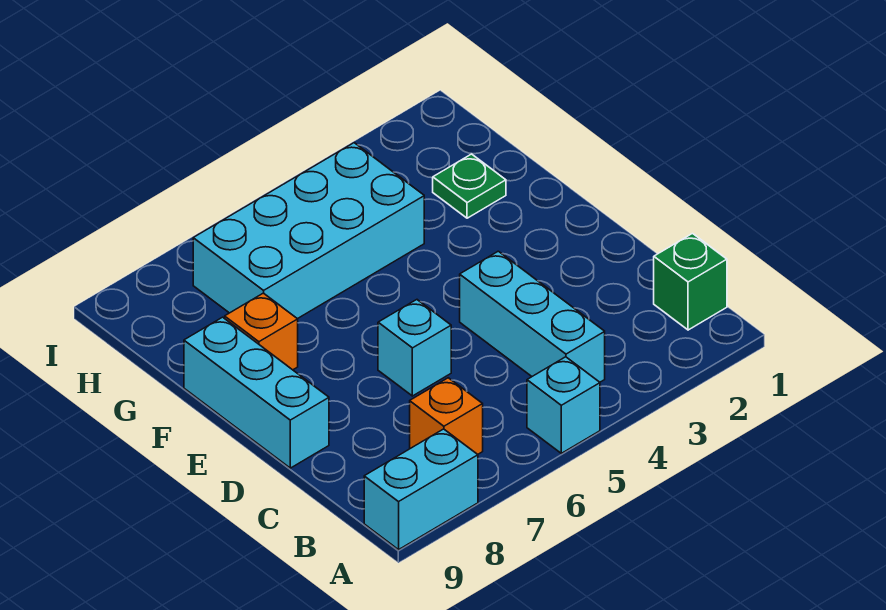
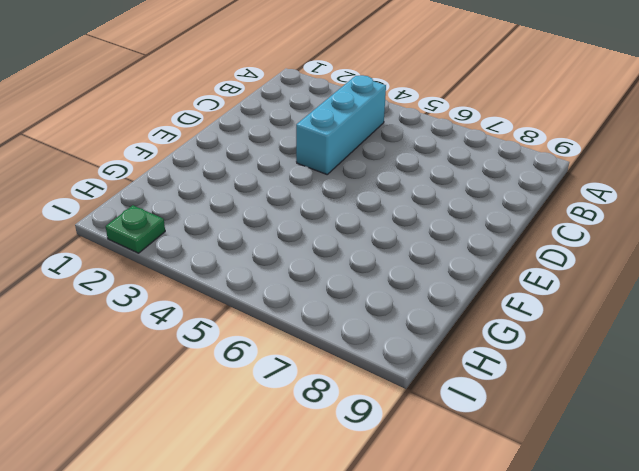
green 1x1 plate [106,205,165,253] -> green 1x1 plate moved to [433,154,506,218]
none -> cyan 1x1 brick [527,357,600,453]
none -> cyan 1x2 brick [364,429,478,550]

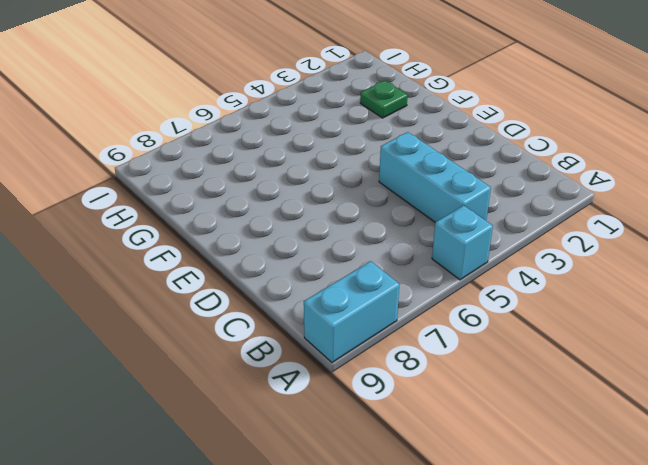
none -> green 1x1 brick [654,234,727,330]
none -> orange 1x1 brick [410,378,483,454]

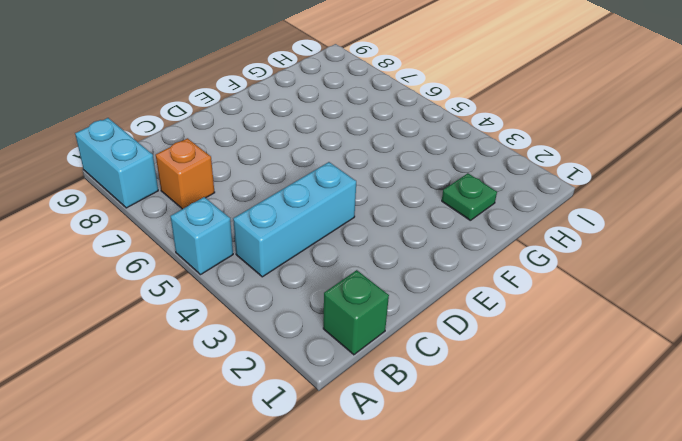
none -> cyan 1x1 brick [378,300,451,396]
none -> cyan 1x3 brick [184,317,329,468]

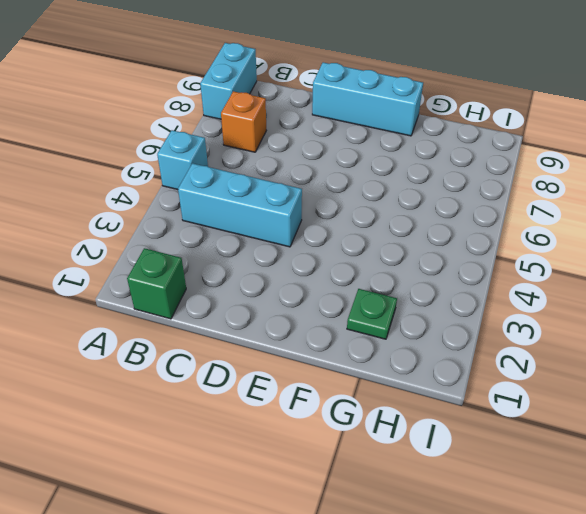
none -> cyan 1x1 brick [378,300,451,396]
none -> orange 1x1 brick [225,293,298,370]

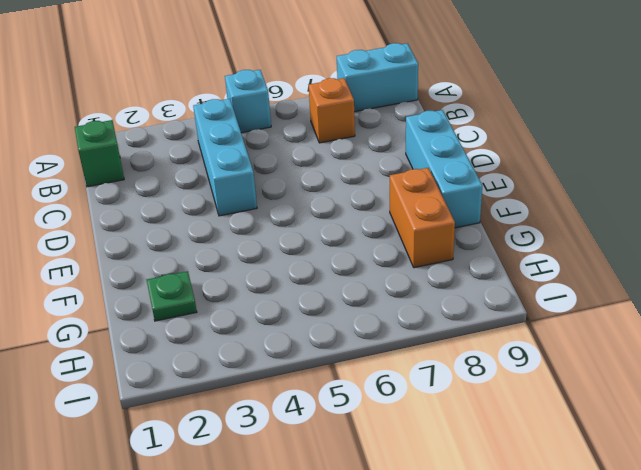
orange 1x2 brick [390,168,455,268] -> orange 1x1 brick [225,293,298,370]
none -> cyan 1x1 brick [378,300,451,396]
none -> cyan 2x4 brick [193,143,424,319]

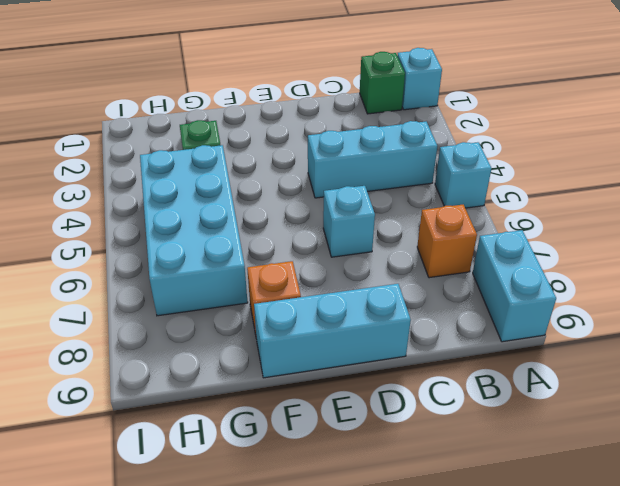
cyan 1x1 brick [397,48,442,110] -> none

